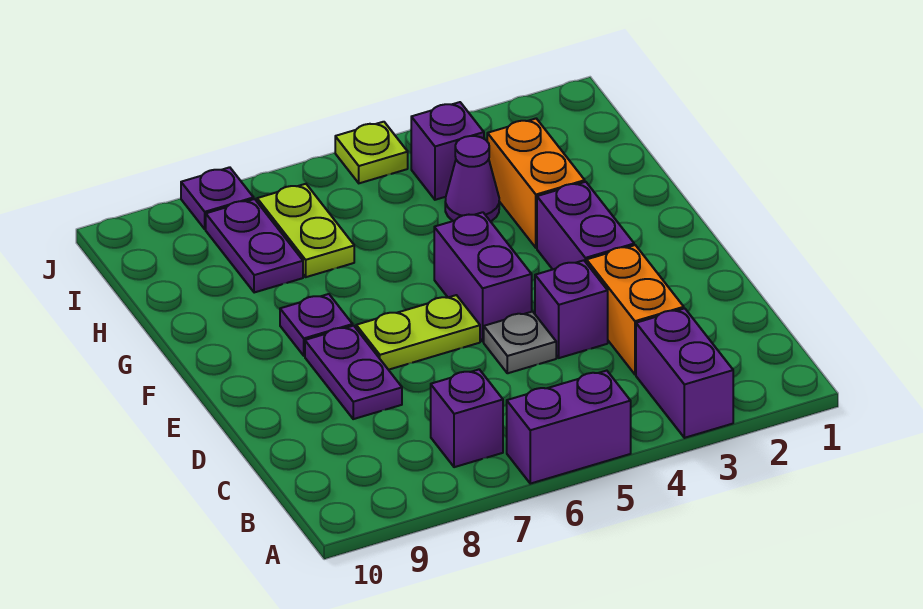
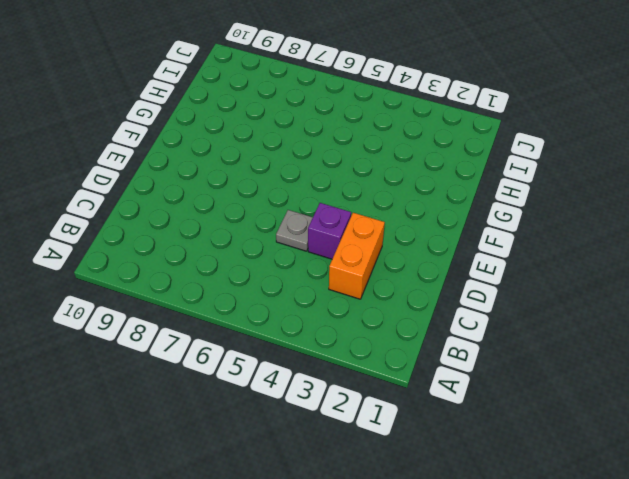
none -> purple 1x2 brick [636,308,733,438]
none -> purple 1x2 brick [507,371,631,484]
none -> purple 1x1 brick [431,369,503,467]

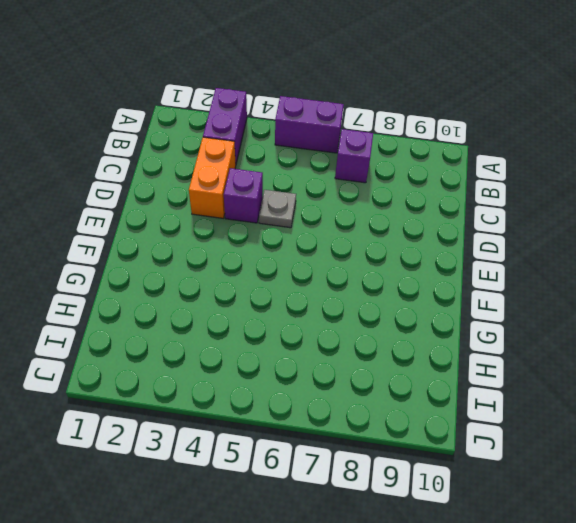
none -> purple 1x2 plate [305,326,402,419]
none -> purple 1x2 brick [537,182,634,269]
none -> purple 1x2 brick [434,212,532,342]

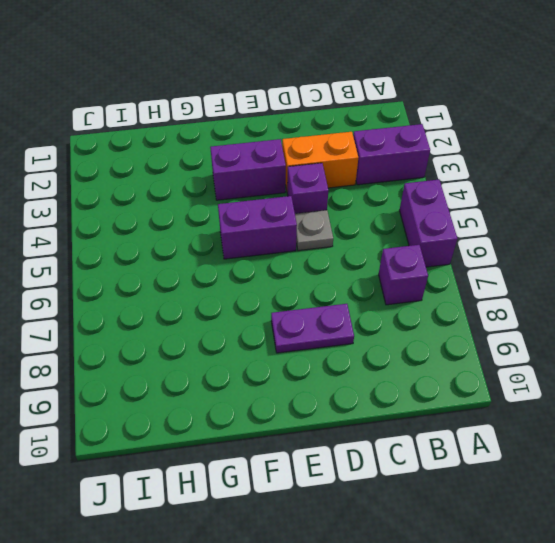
none -> lime 1x2 plate [356,295,480,370]
none -> purple 1x1 plate [280,294,353,356]
none -> orange 1x2 brick [487,119,585,248]

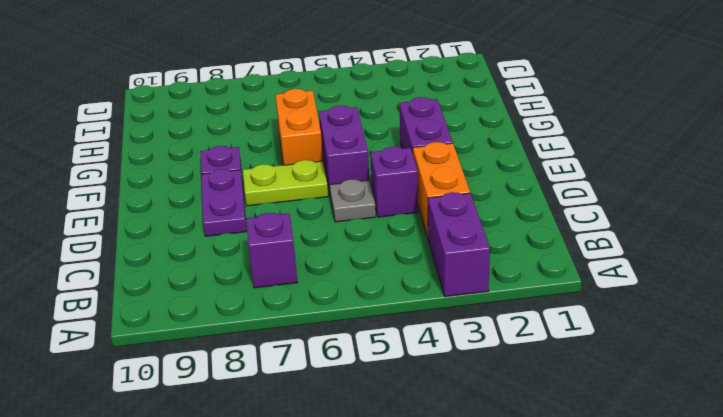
orange 1x2 brick [275,89,323,165] -> orange 1x2 brick moved to [487,119,585,248]
none -> purple 1x2 brick [507,371,631,484]
none -> purple 1x1 cone [445,136,499,222]
none -> lime 1x2 plate [257,184,354,277]

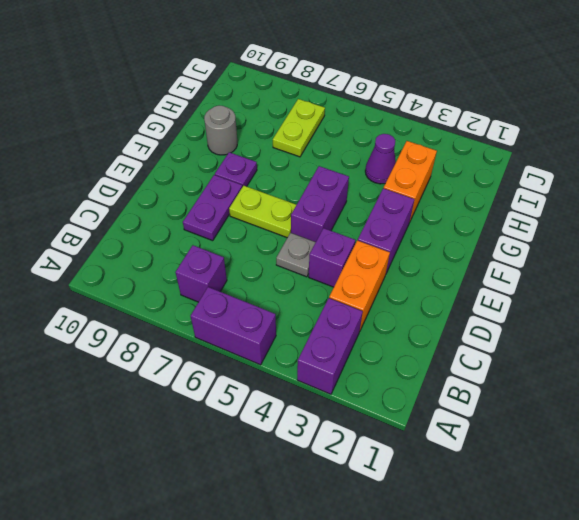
grey 1x1 round brick [204,105,237,155] -> none
none -> purple 1x2 plate [206,199,303,293]
none -> purple 1x1 brick [411,102,484,200]
none -> lime 1x1 plate [335,122,408,183]

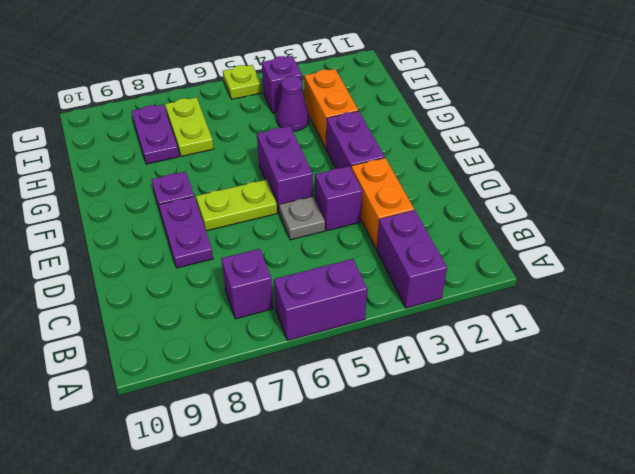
none -> purple 1x1 plate [181,167,254,229]

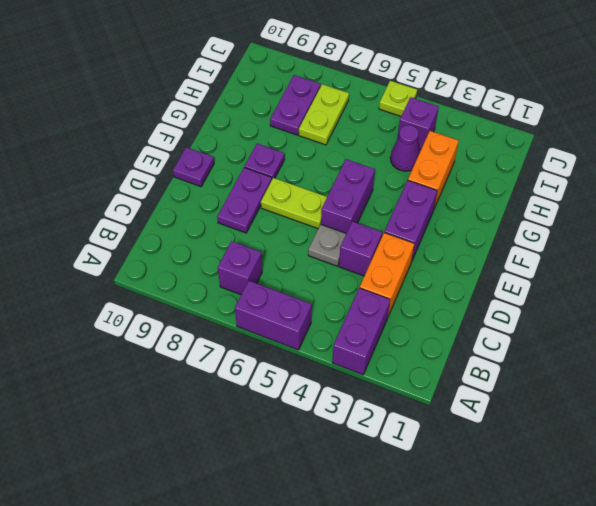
purple 1x1 plate [173,147,214,187] -> purple 1x1 plate moved to [181,167,254,229]

